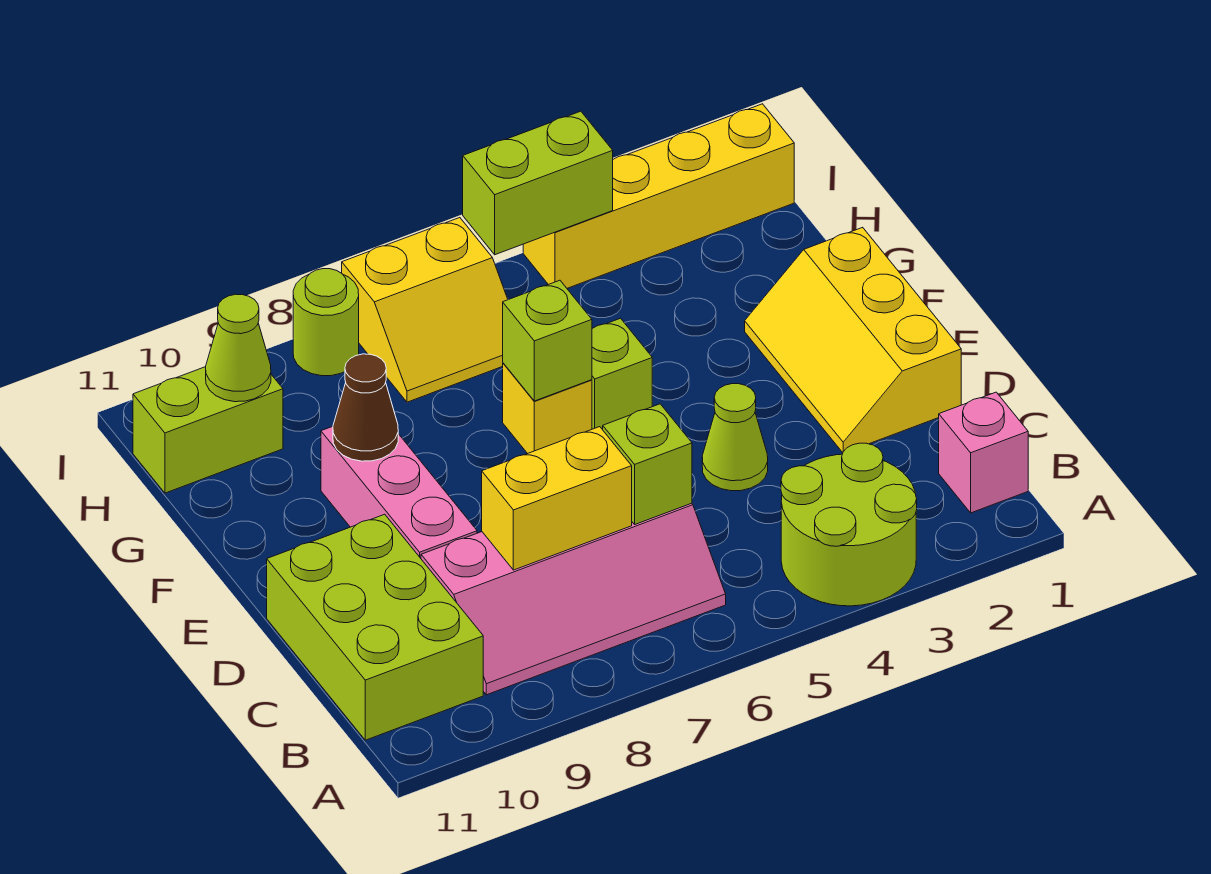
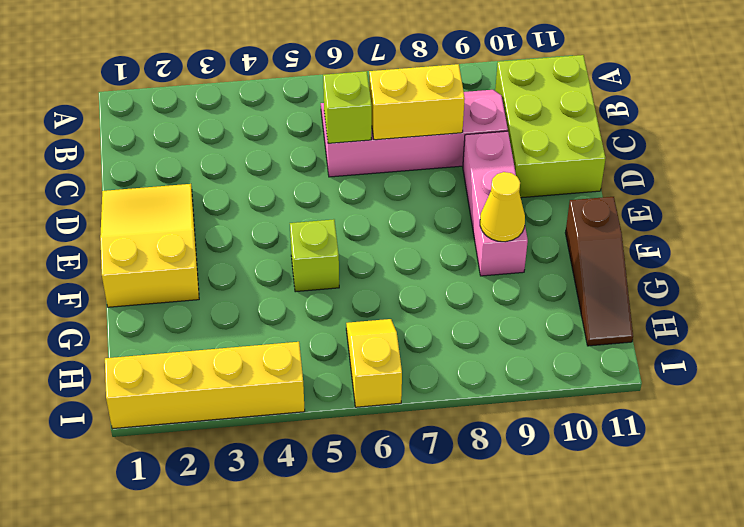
yellow 2x3 slope [100,184,199,307] -> yellow 2x3 slope turned to [745,227,961,453]
yellow 1x1 cone [480,172,525,242] -> brown 1x1 cone [333,354,398,461]
brown 1x3 slope [565,197,633,346] -> lime 1x2 brick [133,367,283,493]
yellow 1x2 slope [346,319,402,407] -> yellow 2x2 slope [342,218,508,402]
none -> lime 2x2 round brick [781,443,917,606]
none -> pink 1x1 brick [939,392,1028,513]
none -> lime 1x1 cone [702,384,768,491]

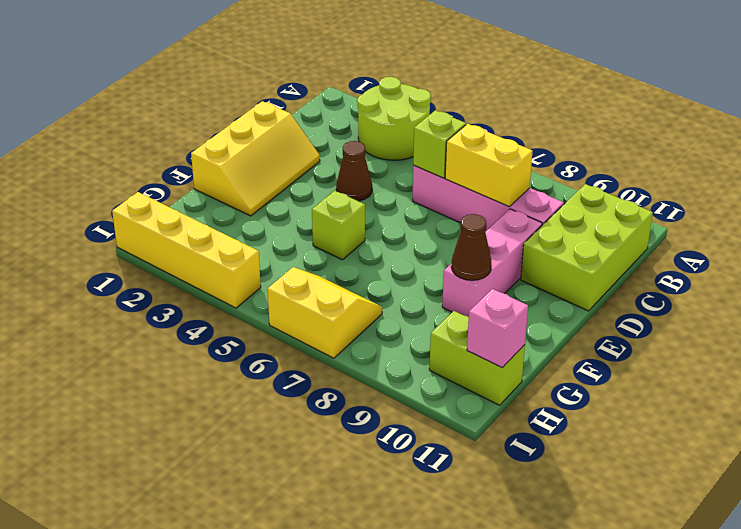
brown 1x1 cone [336,141,372,201] -> lime 1x1 cone [702,384,768,491]
pink 1x1 brick [467,289,528,368] -> pink 1x1 brick moved to [939,392,1028,513]
none -> yellow 1x1 brick [503,363,592,454]
none -> lime 1x1 round brick [293,269,359,376]
none -> lime 1x1 brick [503,280,592,401]

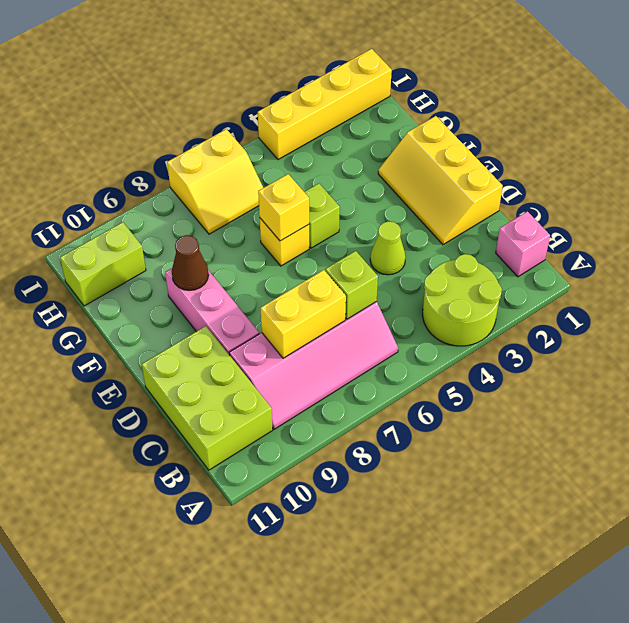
yellow 1x1 brick [258,174,309,241] -> lime 1x1 brick [503,280,592,401]
none -> lime 1x1 round brick [293,269,359,376]
none -> lime 1x1 cone [206,294,271,402]
none -> lime 1x2 brick [463,111,613,255]

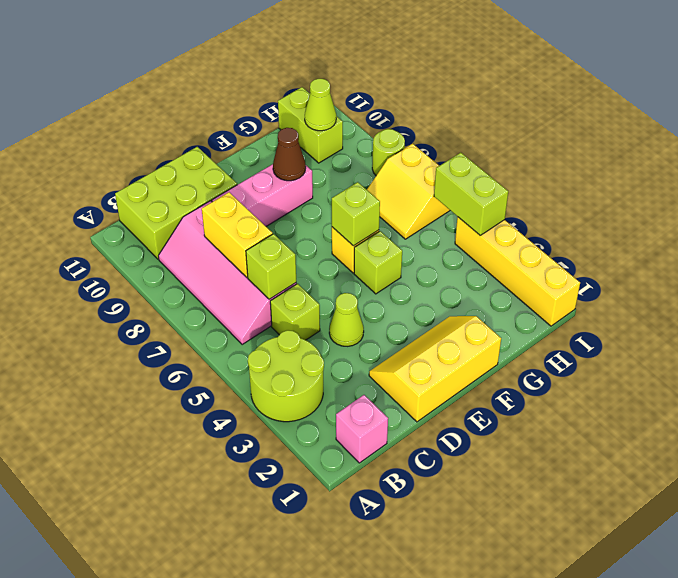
lime 1x1 brick [270,284,320,340] -> none

